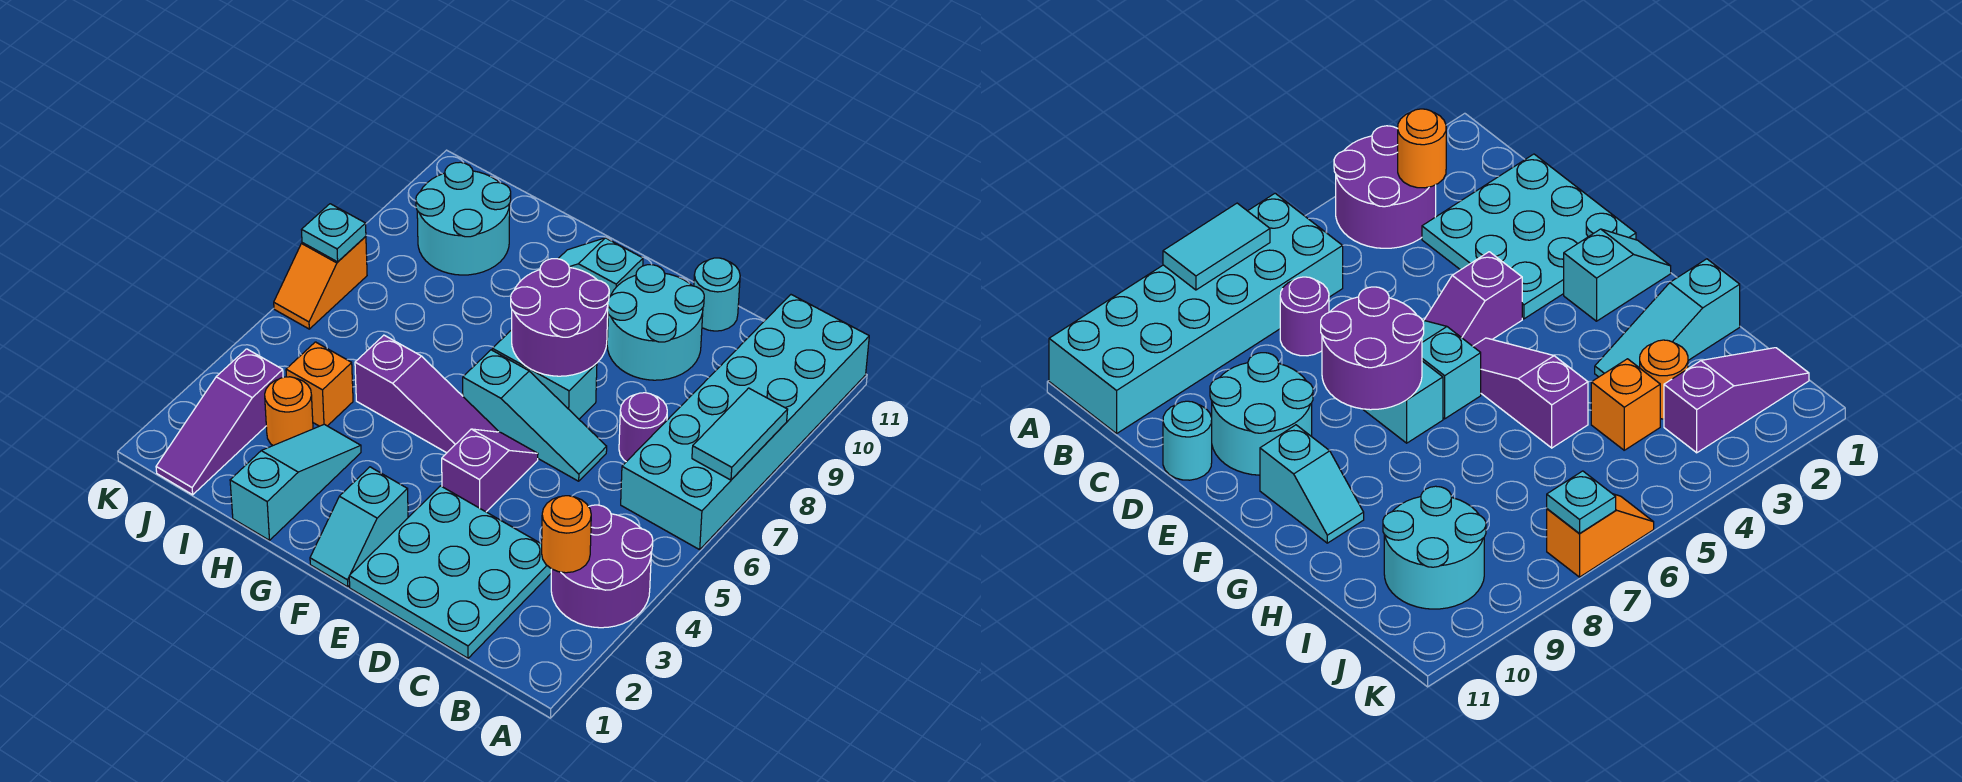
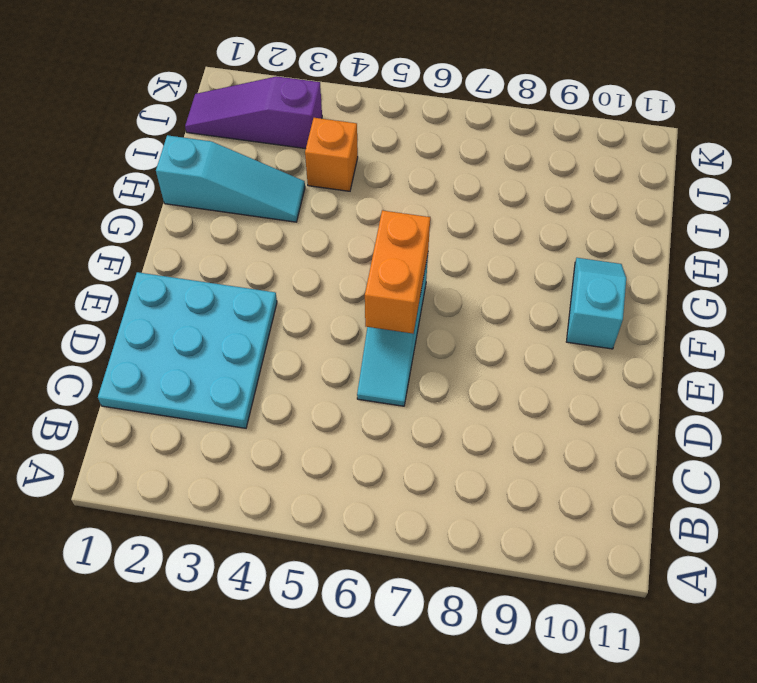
orange 1x2 brick [365,210,430,334] -> none
none -> purple 2x2 round brick [551,505,653,628]
none -> cyan 2x6 brick [621,295,869,550]
none -> purple 1x1 round brick [619,393,667,462]

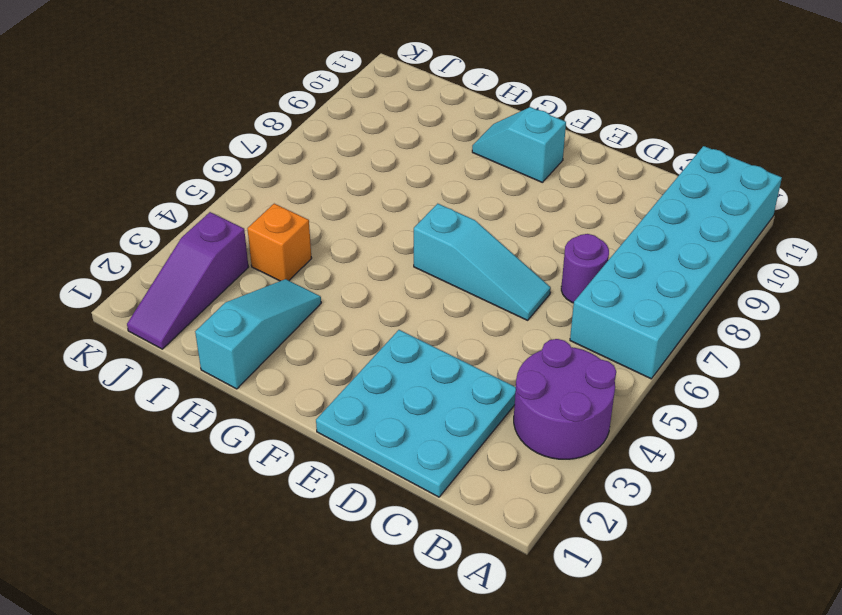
none -> cyan 2x2 round brick [607,265,704,380]
none -> cyan 1x1 round brick [694,258,740,331]
none -> purple 1x2 slope [442,429,538,512]

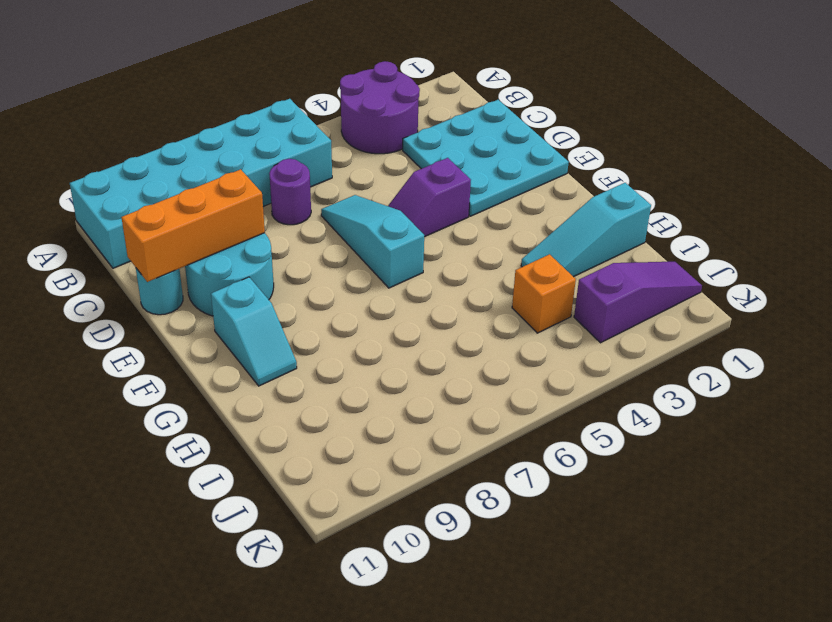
orange 1x3 brick [122,169,265,282] -> none
none -> cyan 1x2 brick [492,330,597,419]
none -> cyan 1x2 slope [310,467,408,587]
none -> purple 1x3 slope [355,335,498,453]

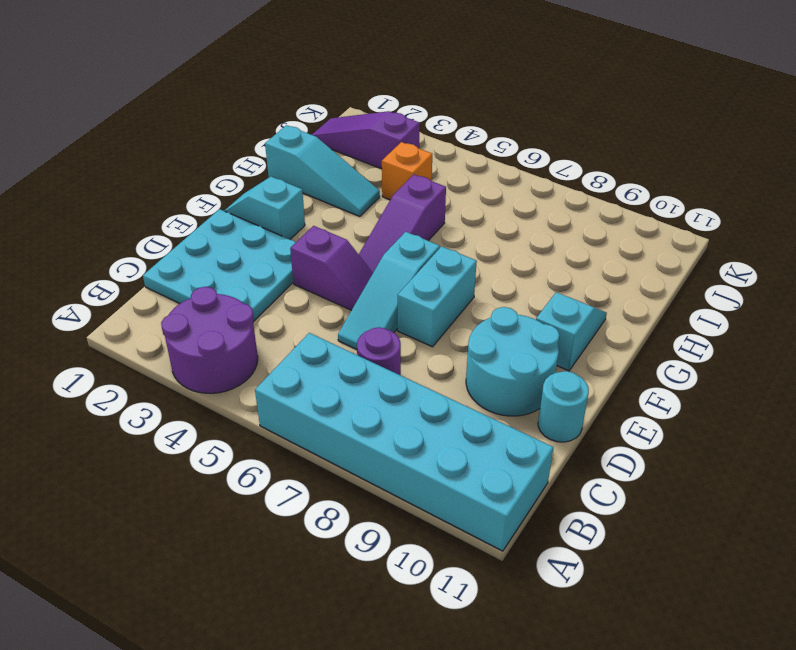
none -> orange 1x1 round brick [265,377,313,445]
none -> cyan 2x2 round brick [416,162,511,275]
none -> orange 1x2 slope [274,236,367,329]

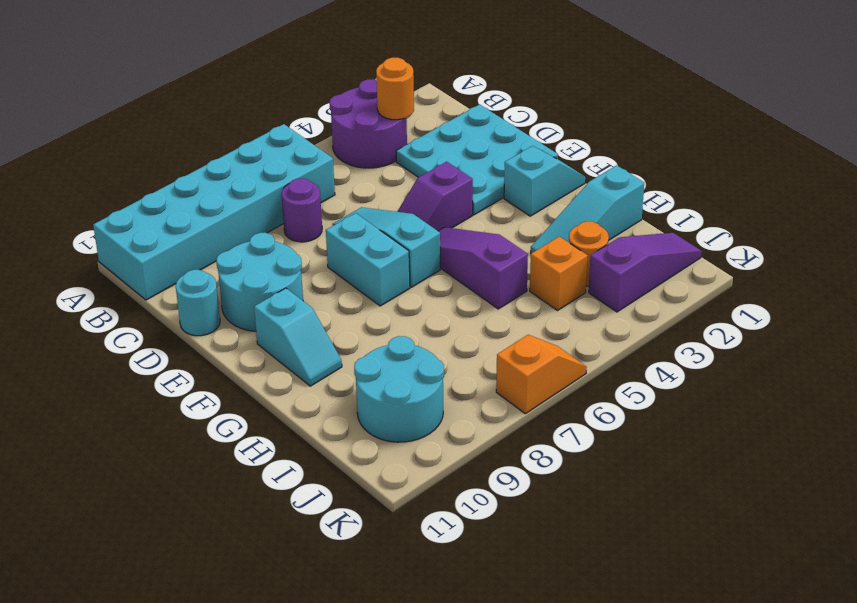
none -> cyan 1x2 tile [692,388,788,480]
none -> purple 2x2 round brick [511,259,609,376]
none -> cyan 1x1 plate [302,204,366,262]

